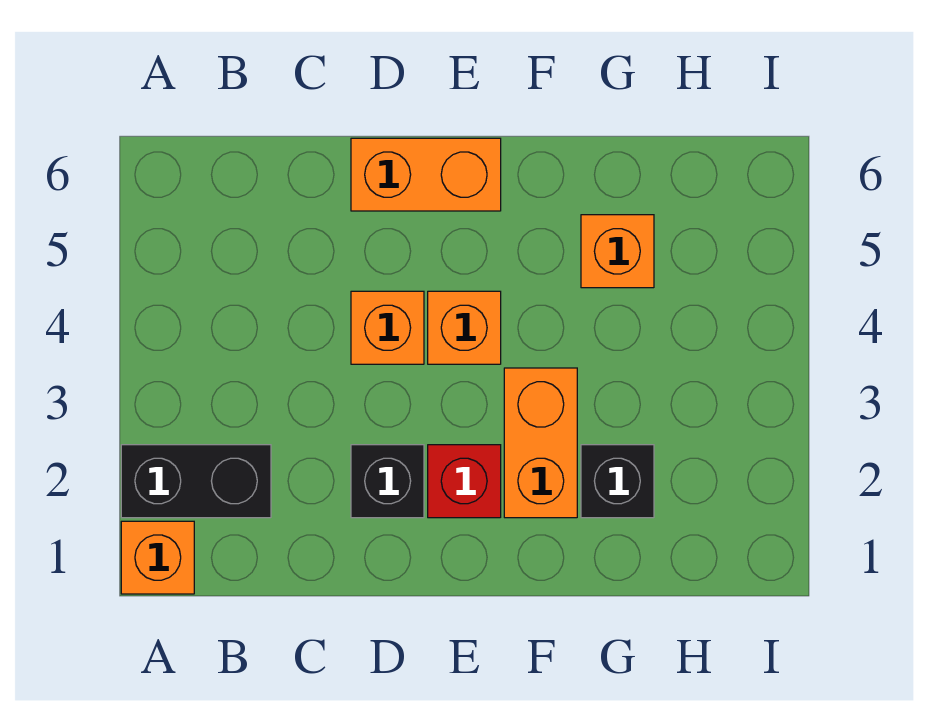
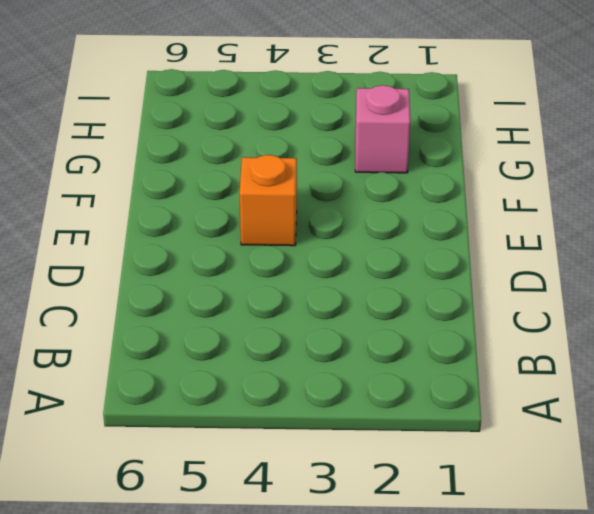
pink 1x1 brick [355,85,410,173] -> black 1x1 brick [581,445,654,518]
none -> orange 1x1 brick [121,521,194,594]
none -> black 1x2 brick [121,445,271,518]

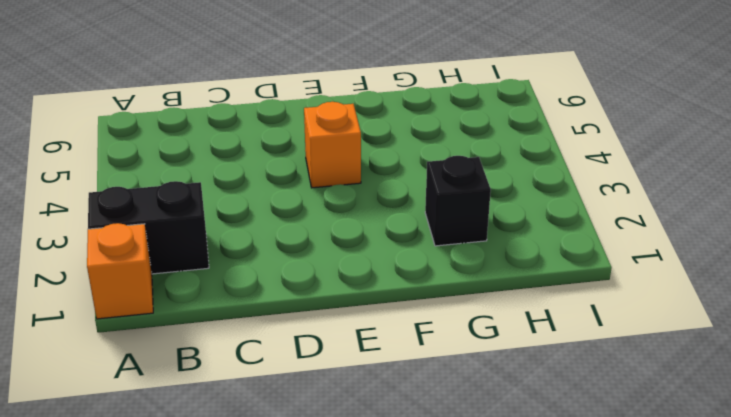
none -> black 1x1 brick [351,445,424,518]
none -> orange 1x1 brick [351,291,424,364]

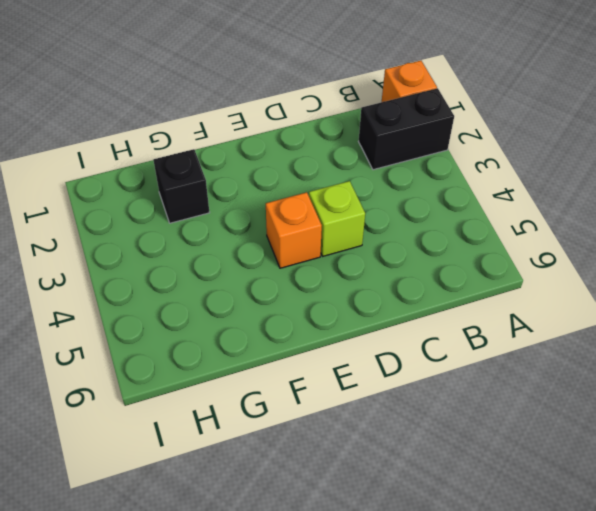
lime 1x1 brick [309,181,365,256] -> orange 1x1 brick [351,291,424,364]
none -> black 1x1 brick [351,445,424,518]
none -> orange 1x2 brick [351,138,501,211]

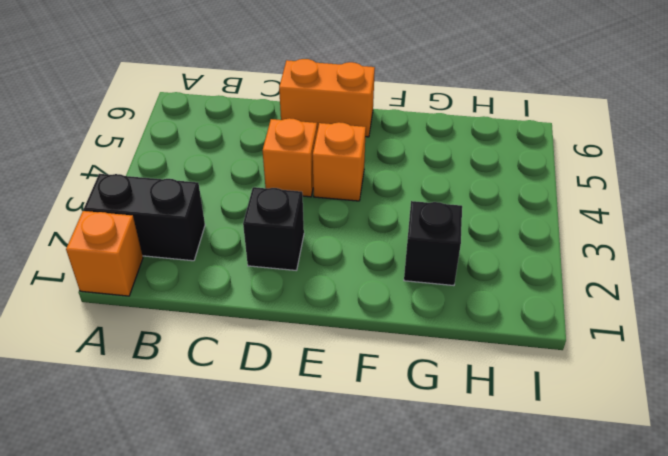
none -> red 1x1 brick [428,445,501,518]
none -> orange 1x2 brick [504,368,577,518]

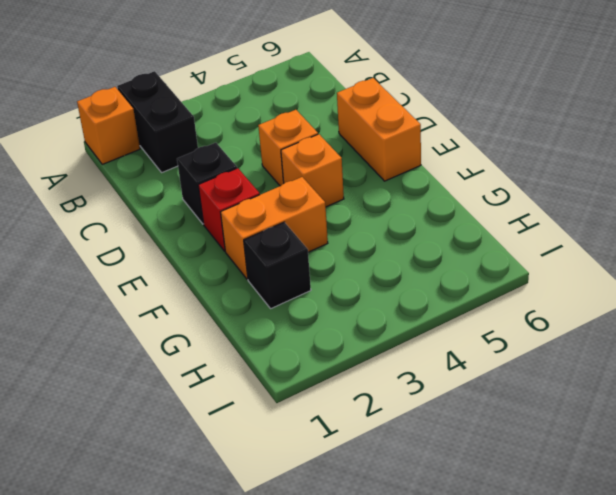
none -> orange 1x1 brick [581,215,654,288]

